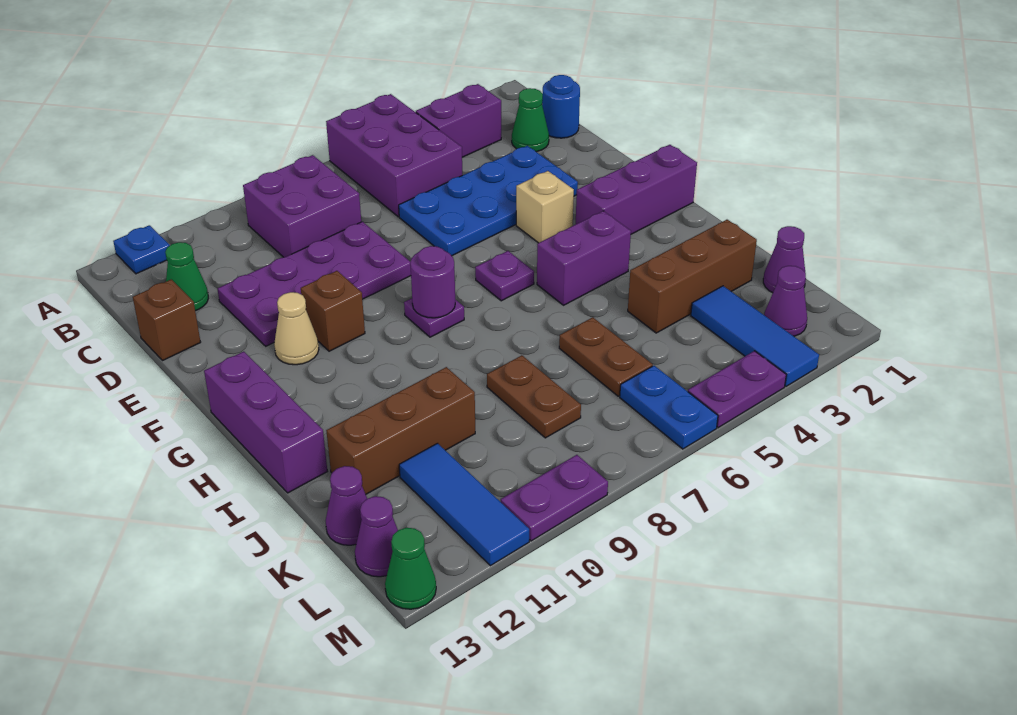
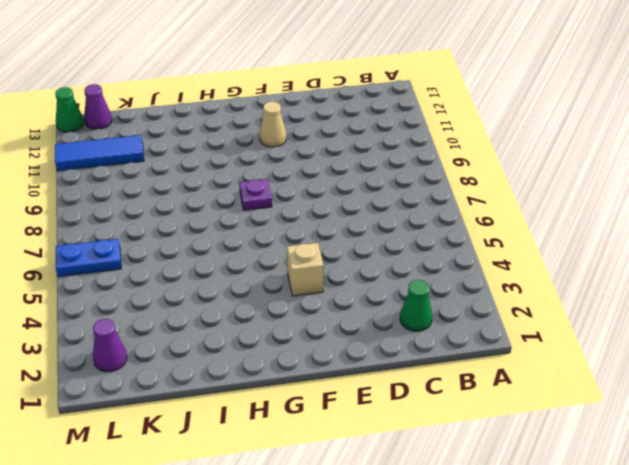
none -> purple 2x3 brick [326,94,462,217]
none -> blue 1x1 plate [113,225,170,274]
none -> purple 1x2 brick [416,84,501,157]
none -> purple 2x2 brick [243,155,361,258]

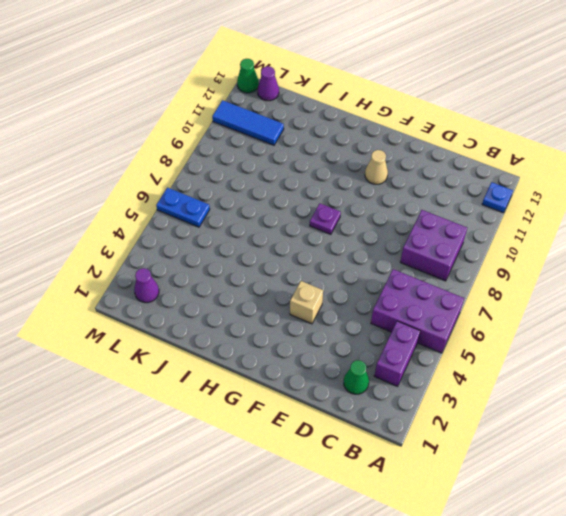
none -> blue 1x1 round brick [542,75,580,138]
none -> green 1x1 cone [165,242,208,311]
none -> blue 2x4 plate [399,146,578,256]
none -> purple 2x4 plate [217,222,411,346]

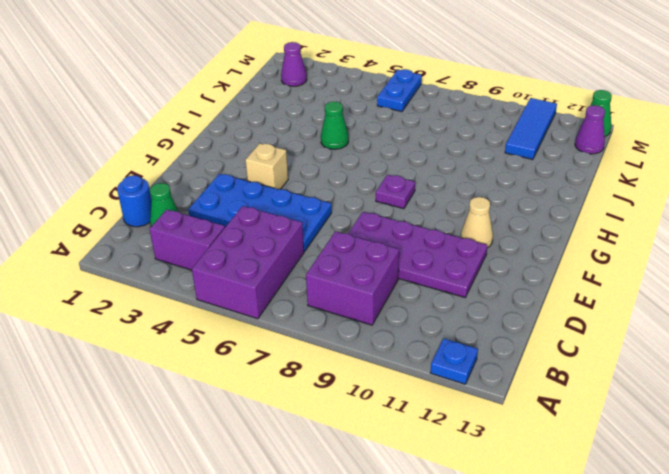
green 1x1 cone [321,102,349,149] -> green 1x1 cone moved to [165,242,208,311]
none -> brown 1x1 brick [133,279,201,361]
none -> brown 1x1 brick [301,271,365,351]
none -> purple 1x3 brick [576,145,697,234]
none -> purple 1x1 plate [475,251,534,301]

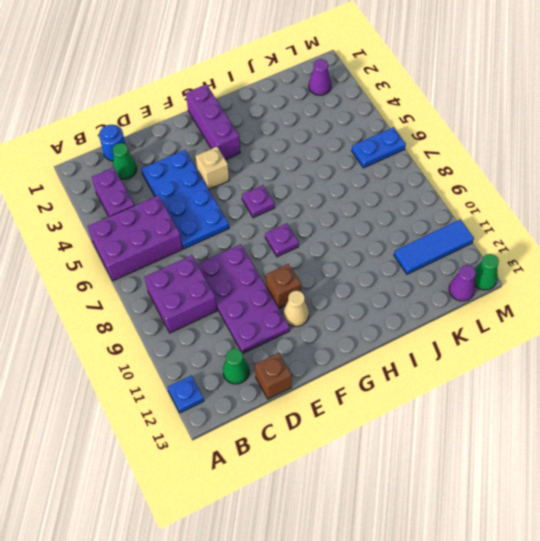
none -> purple 1x3 brick [204,352,327,493]
none -> purple 1x2 brick [537,211,631,305]
none -> brown 1x3 brick [628,220,757,333]
none -> brown 1x2 plate [559,317,653,396]

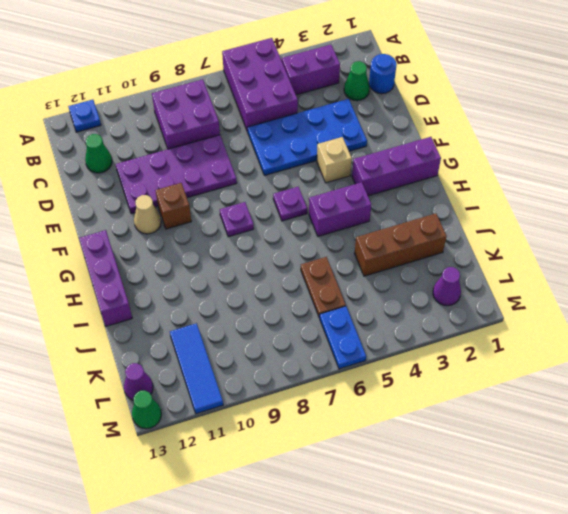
none -> brown 1x1 brick [133,279,201,361]
none -> brown 1x2 plate [487,355,581,438]
none -> brown 1x3 brick [326,367,475,494]
none -> purple 1x1 cone [763,226,806,293]

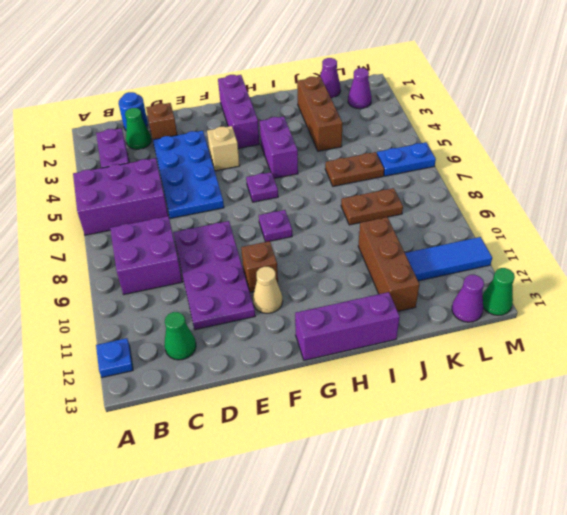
brown 1x1 brick [146,103,177,140] -> brown 1x1 brick moved to [133,279,201,361]
none -> blue 1x3 tile [691,286,819,386]
none -> purple 1x1 cone [326,466,367,545]
none -> purple 1x2 plate [688,351,786,428]
none -> purple 1x2 plate [501,455,608,541]

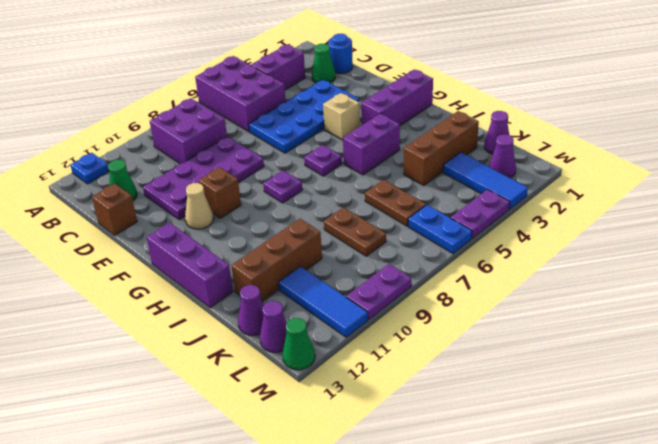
none -> purple 1x1 round brick [410,246,455,318]

